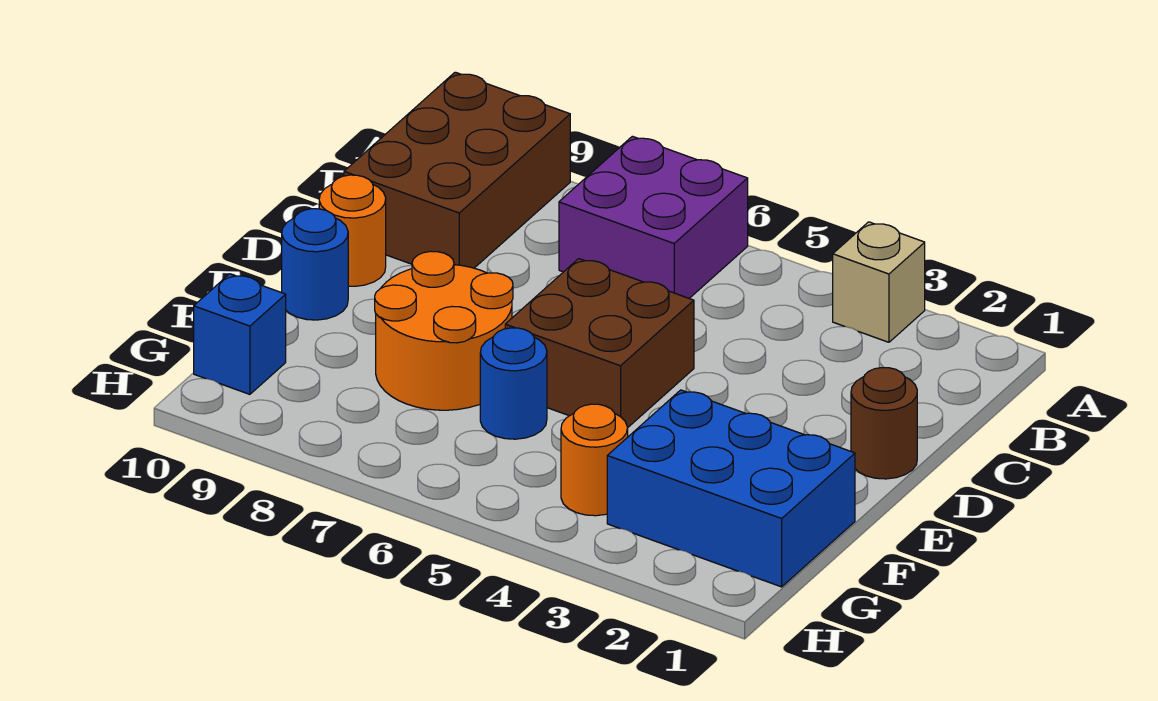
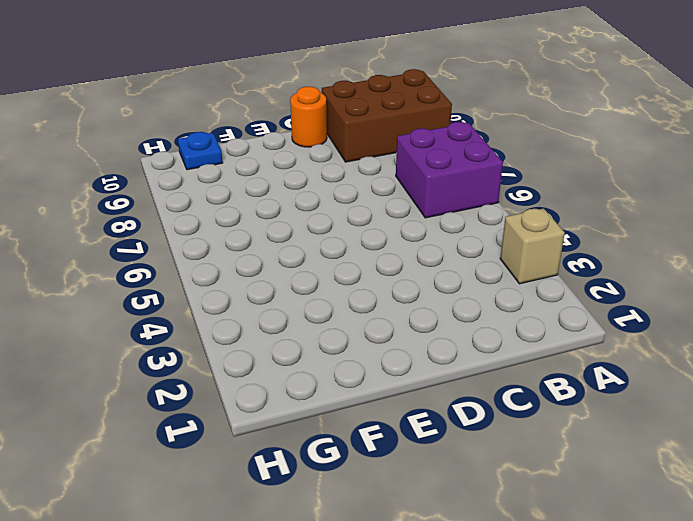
blue 1x1 plate [178,132,223,170] -> blue 1x1 brick [194,274,286,394]
none -> brown 1x1 round brick [851,368,917,479]
none -> brown 2x2 brick [505,259,694,427]
none -> orange 2x2 round brick [375,251,513,410]

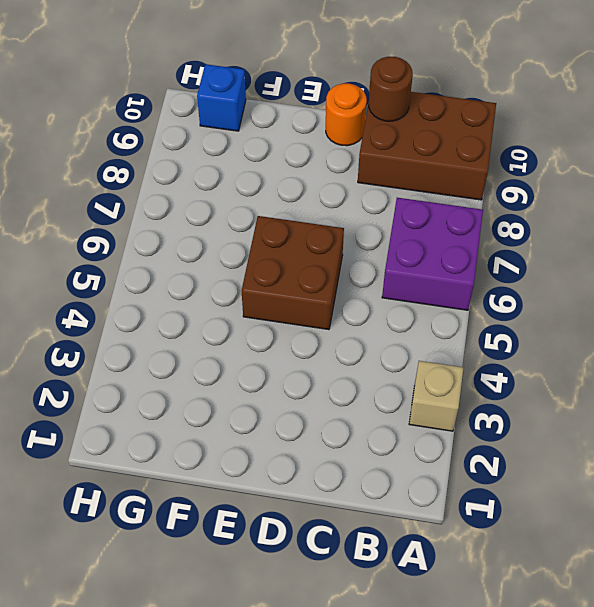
brown 1x1 round brick [369,57,413,121] -> brown 1x1 round brick moved to [851,368,917,479]
none -> orange 2x2 round brick [375,251,513,410]
none -> blue 1x1 round brick [282,209,348,320]
none -> blue 2x3 brick [607,390,855,587]

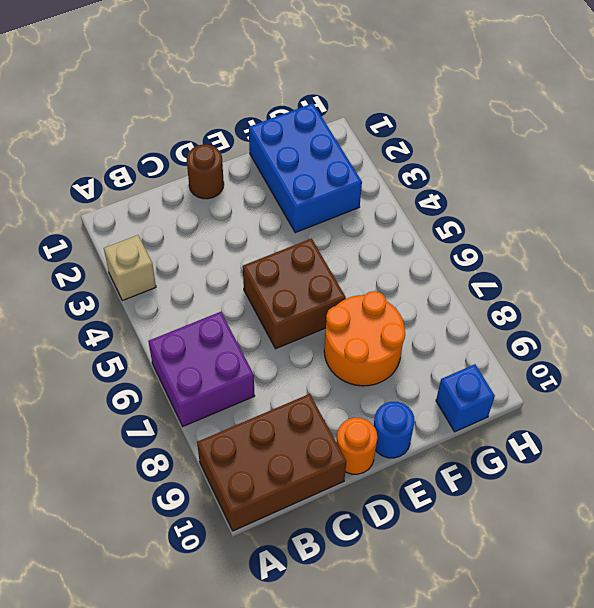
none -> blue 1x1 round brick [480,328,547,439]
none -> orange 1x1 round brick [561,404,628,516]

